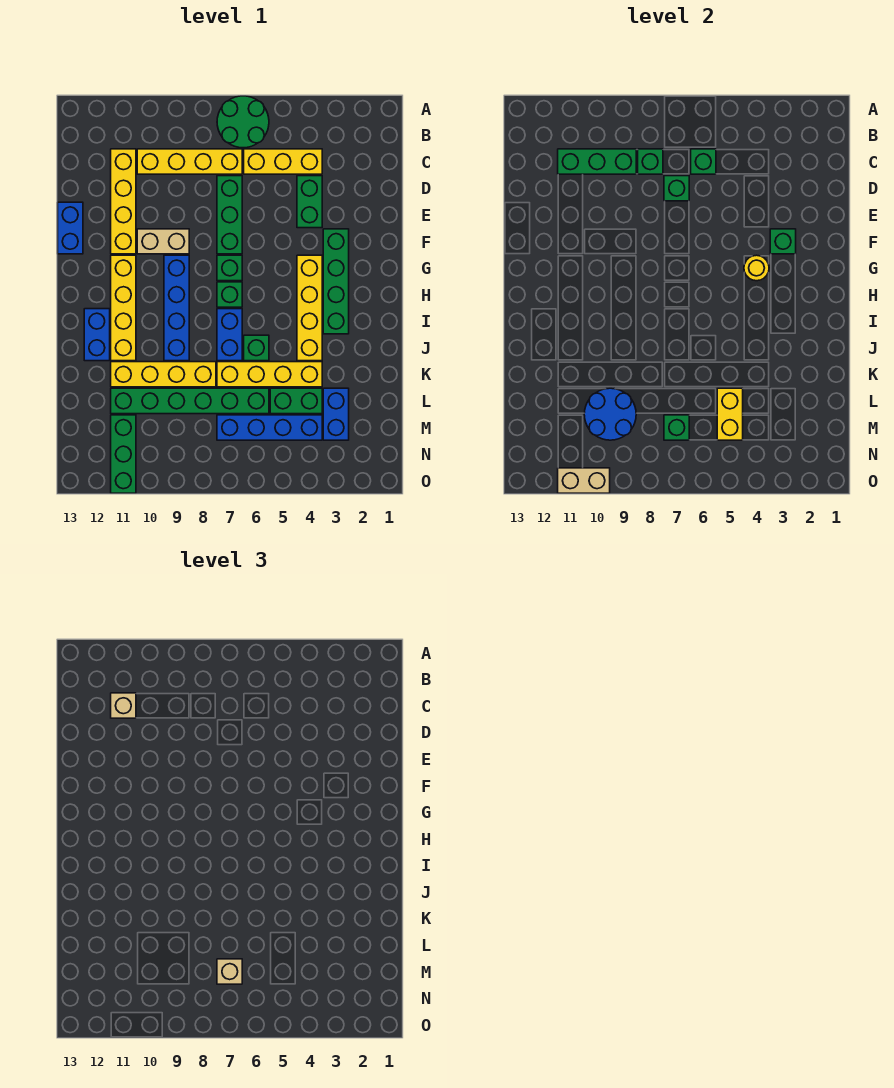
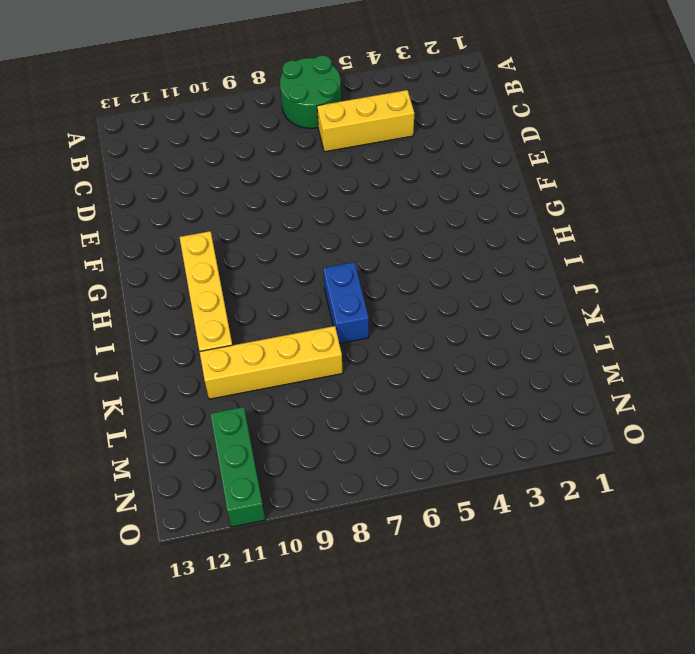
none -> yellow 1x4 brick [137,149,242,174]
none -> yellow 1x4 brick [111,149,136,254]
none -> green 1x2 brick [297,176,322,228]
none -> green 1x3 brick [217,176,242,254]

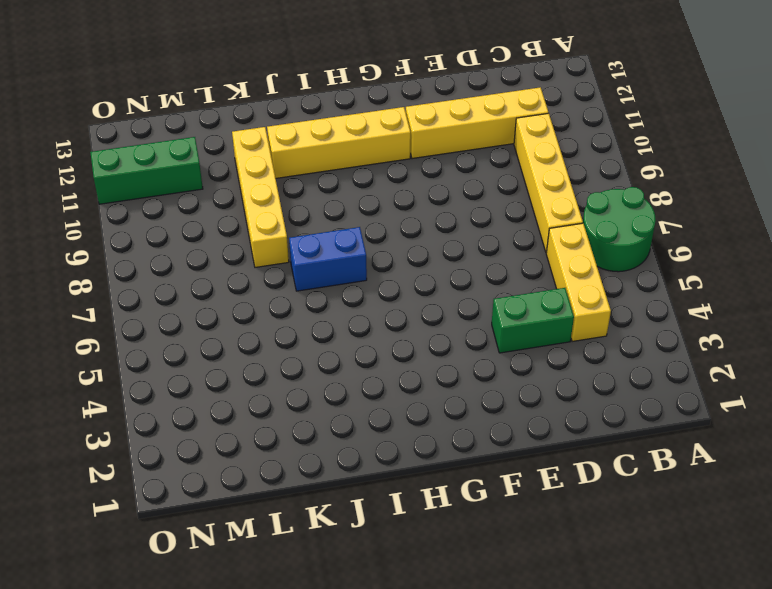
none -> green 1x3 brick [217,176,242,254]
none -> blue 1x2 brick [58,202,83,254]
none -> green 1x4 brick [323,229,349,334]
none -> tan 1x2 brick [137,229,189,254]

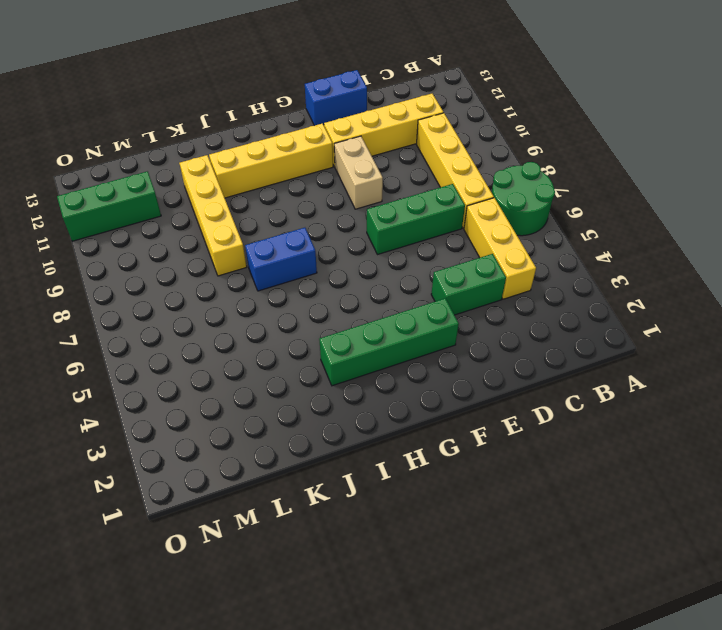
none -> yellow 1x4 brick [297,255,322,361]
none -> green 1x1 brick [217,255,242,281]
none -> blue 1x4 brick [164,255,189,361]
none -> green 1x1 brick [217,282,242,307]

